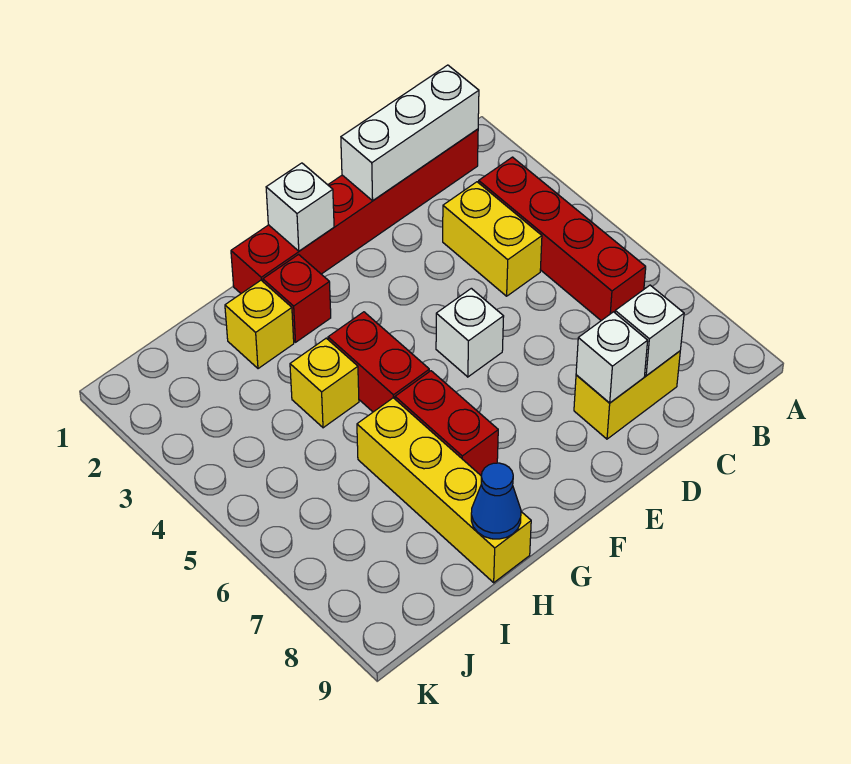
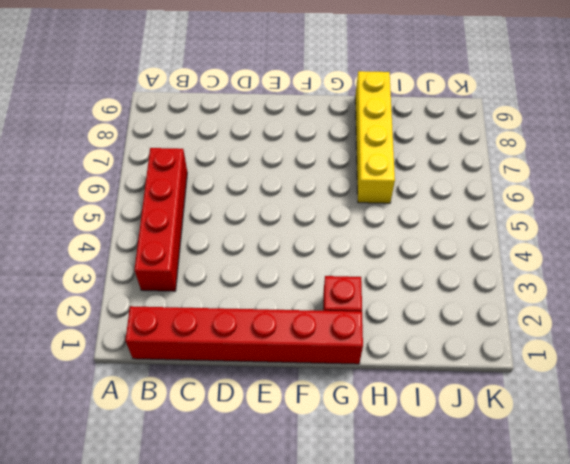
none -> yellow 1x2 brick [443,182,542,296]
none -> yellow 1x2 brick [574,351,680,439]
none -> white 1x1 brick [436,288,504,377]

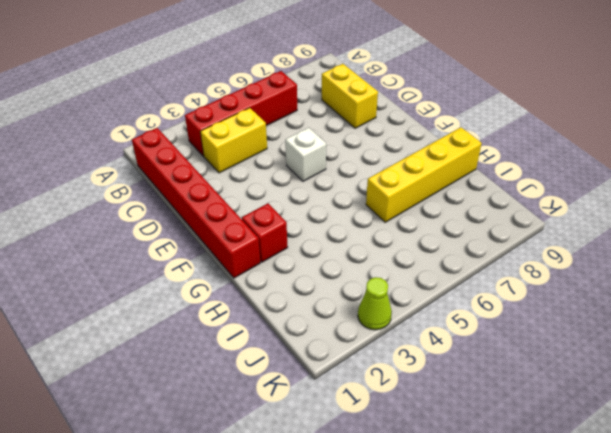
lime 1x1 cone [358,277,392,330] -> none
none -> red 1x2 brick [328,312,429,412]
none -> red 1x2 brick [395,371,498,475]
none -> yellow 1x1 brick [225,280,294,369]

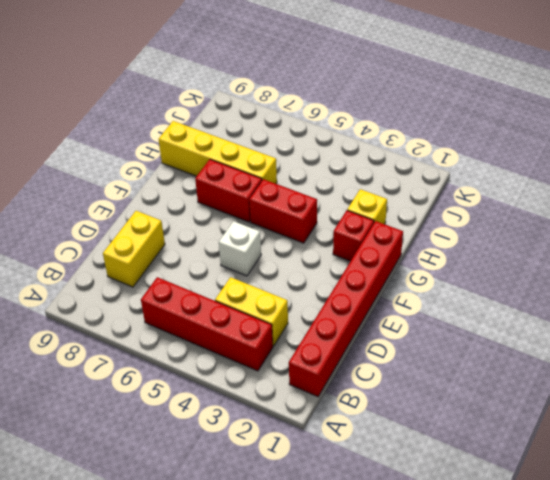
none -> yellow 1x1 brick [290,338,359,428]
none -> white 1x3 brick [341,65,479,201]
none -> white 1x1 brick [615,285,684,376]

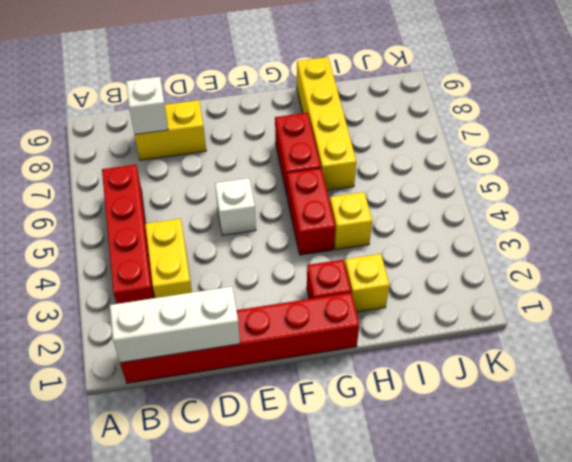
none -> white 1x1 brick [576,312,648,403]
none -> white 1x1 brick [266,163,334,251]
none -> blue 1x1 cone [471,463,521,539]

